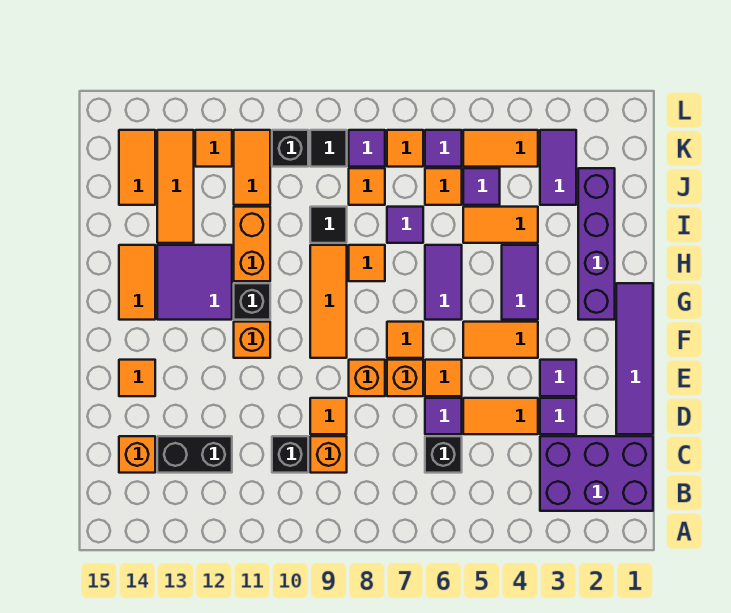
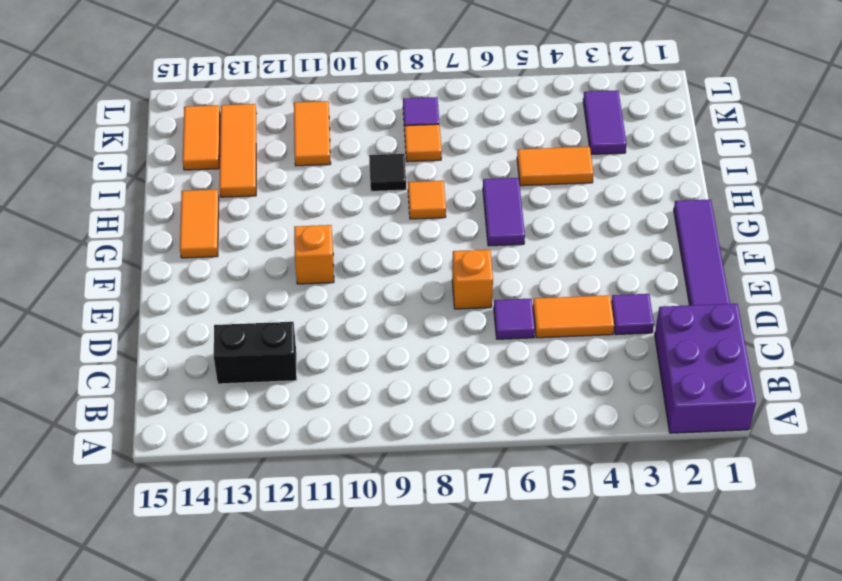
purple 2x3 brick [655,304,756,433] -> purple 2x3 brick turned to [540,436,653,511]
none -> black 1x1 brick [425,436,462,473]
none -> orange 1x1 brick [310,436,347,473]
none -> black 1x1 brick [272,436,308,473]
none -> orange 1x1 brick [119,436,155,473]

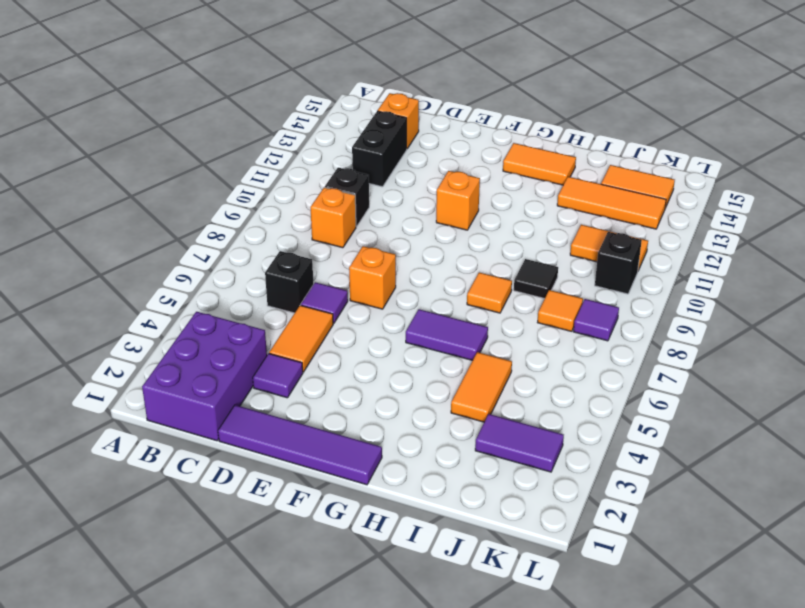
none -> orange 1x1 tile [310,398,347,434]
none -> purple 1x1 tile [540,360,576,396]
none -> orange 1x1 tile [425,360,462,396]
none -> orange 1x1 brick [349,360,385,396]

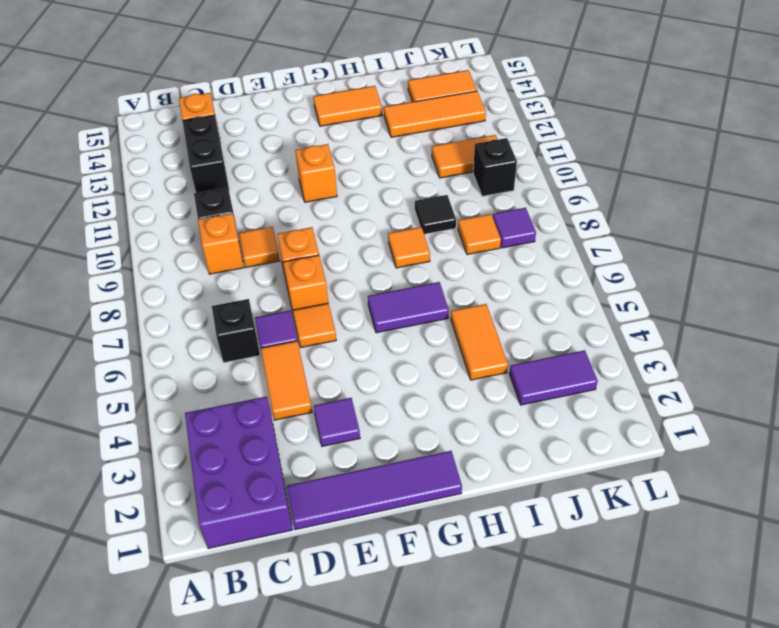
none -> purple 1x1 tile [540,398,576,434]
none -> orange 1x1 tile [119,360,155,396]
none -> orange 1x2 tile [463,322,538,358]
none -> orange 1x1 tile [387,322,423,358]

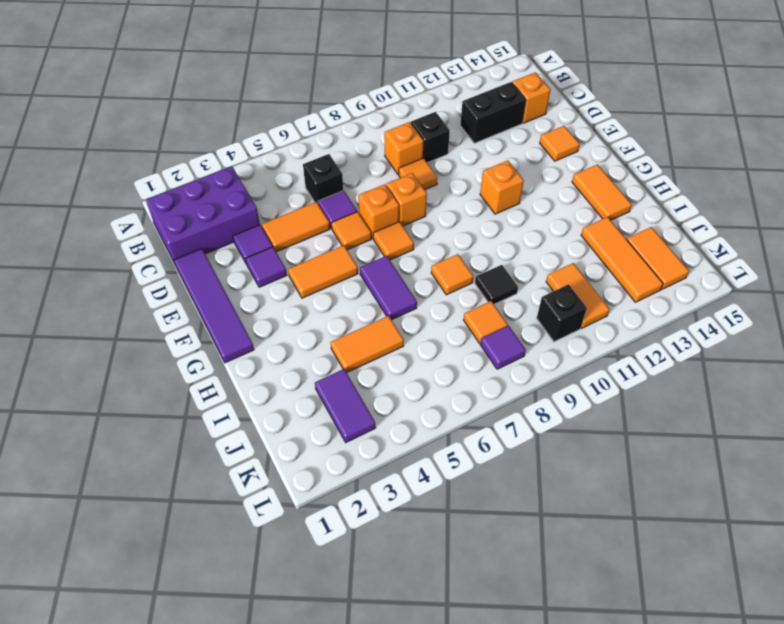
none -> orange 1x3 tile [310,245,347,358]
none -> purple 1x4 brick [578,168,615,320]
none -> purple 1x2 tile [502,245,538,320]
none -> black 1x1 brick [234,283,270,320]

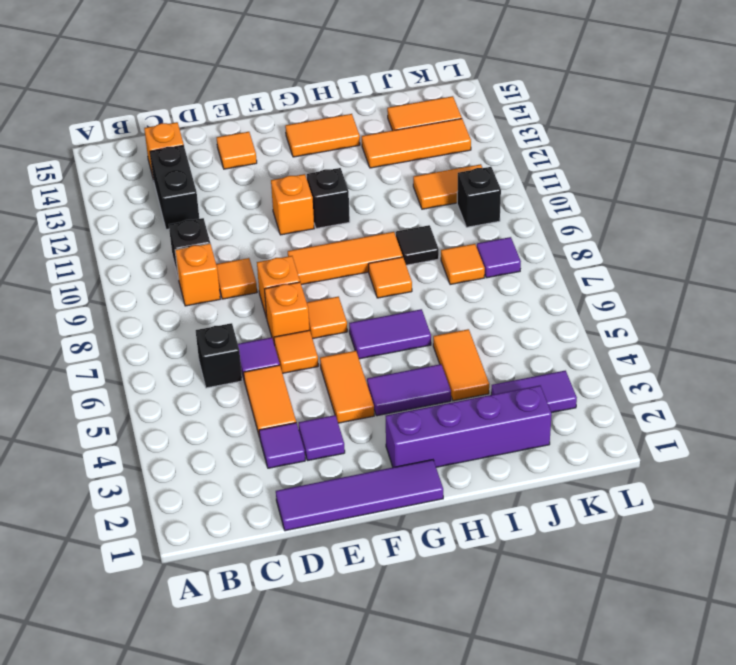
none -> purple 2x3 brick [540,436,653,511]
none -> purple 2x2 tile [157,245,232,320]
none -> orange 1x2 brick [234,207,270,281]
none -> purple 1x1 tile [387,207,423,243]

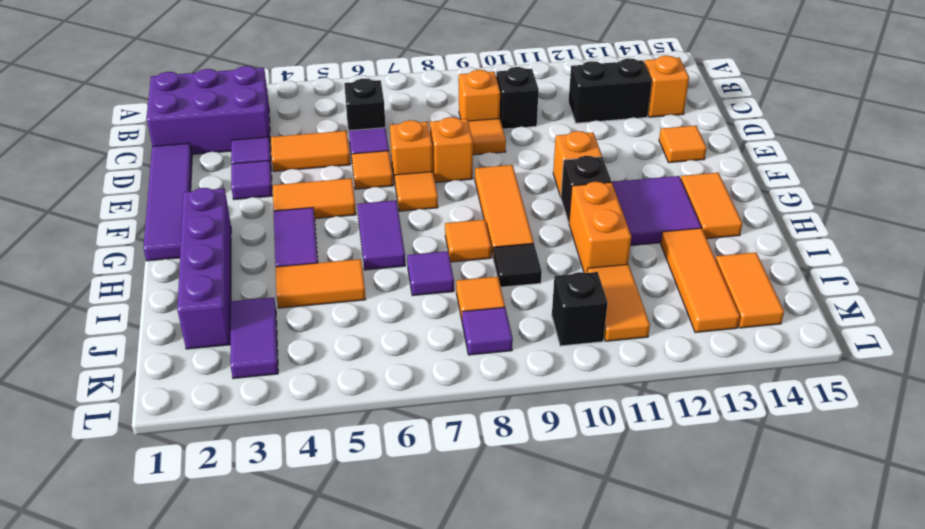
none -> purple 1x1 tile [463,168,500,205]
none -> orange 1x1 tile [425,168,462,205]
none -> orange 1x2 tile [463,130,538,167]
none -> purple 1x1 tile [425,130,462,167]

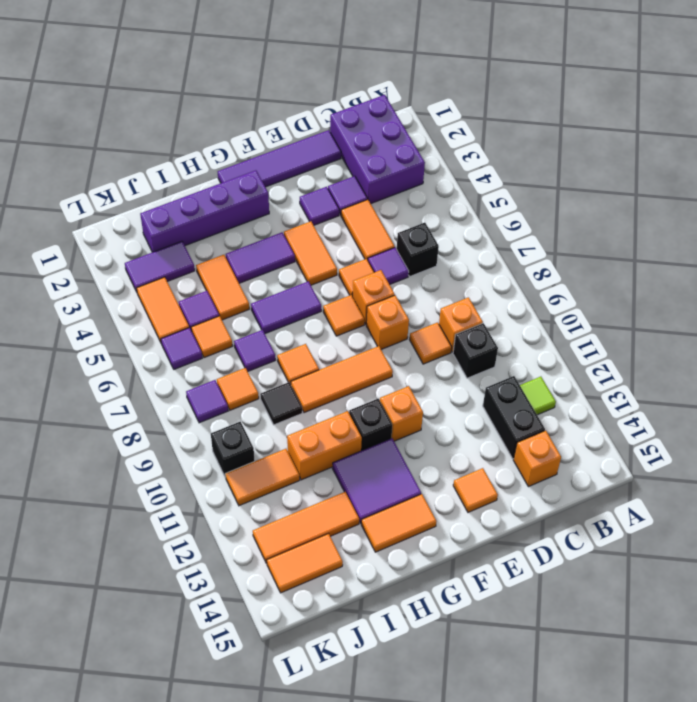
lime 1x1 tile [520,377,556,415] -> none
none -> orange 1x1 tile [387,130,423,167]
none -> black 1x1 tile [310,130,347,167]
none -> orange 1x1 tile [195,130,232,167]

